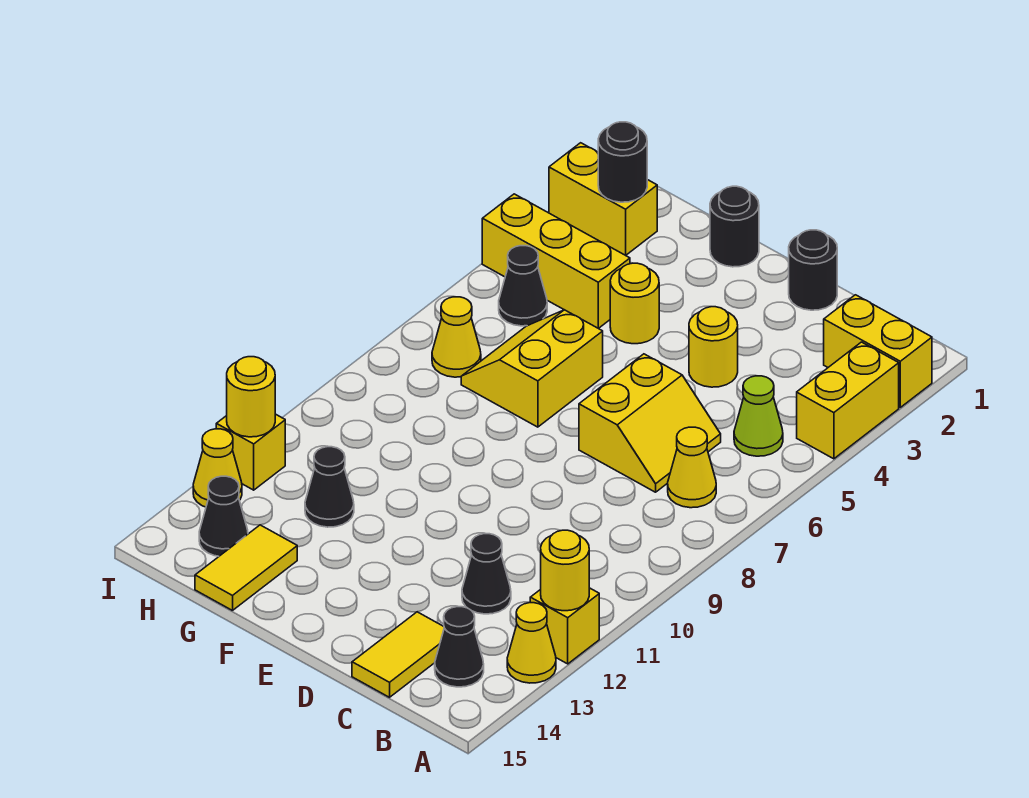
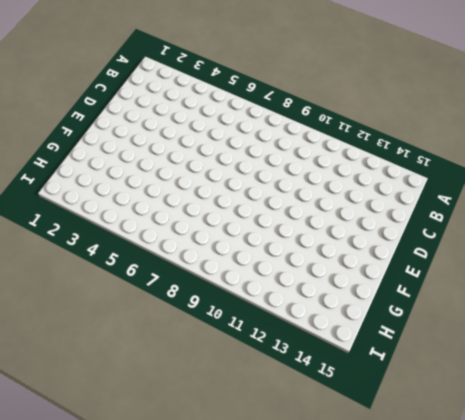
none -> yellow 1x2 brick [824,295,932,407]
none -> yellow 1x2 brick [797,342,899,459]
none -> yellow 1x1 brick [530,588,599,664]

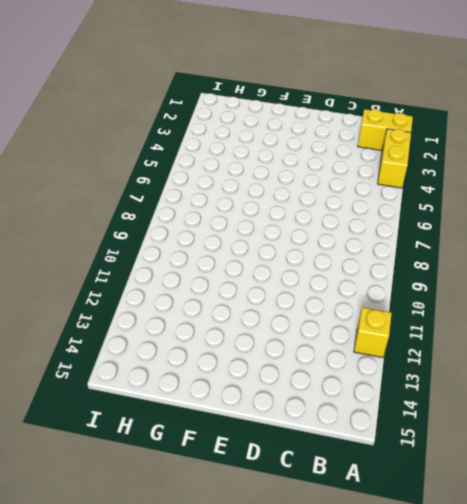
none -> yellow 1x1 cone [507,603,556,683]
none -> lime 1x1 cone [734,376,783,456]
none -> yellow 1x1 cone [668,427,716,508]

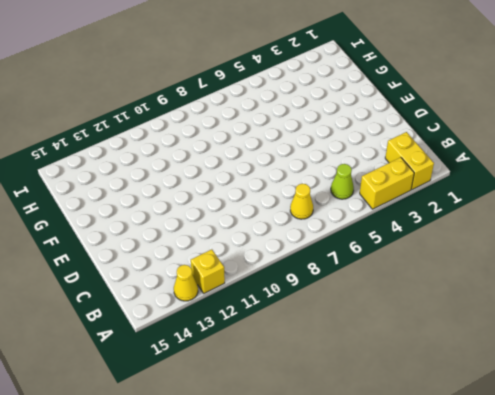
none -> black 1x1 cone [435,607,484,687]
none -> yellow 2x2 slope [579,354,721,492]
none -> black 1x1 cone [462,534,511,614]

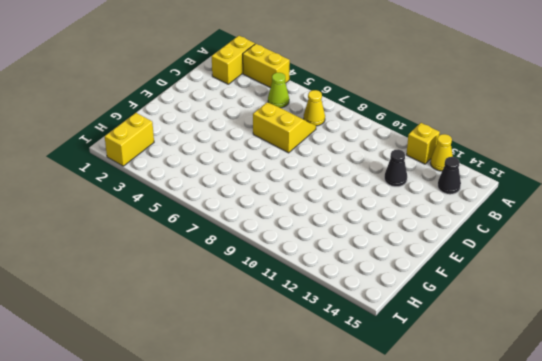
none -> yellow 1x2 tile [352,612,444,697]
none -> black 1x1 round brick [789,230,837,310]
none -> yellow 1x1 round brick [689,307,738,387]

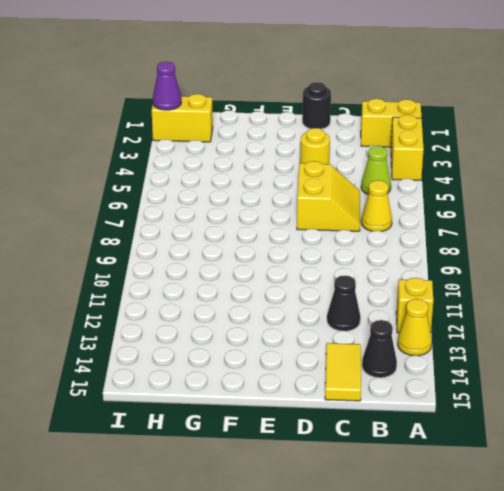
purple 1x1 cone [153,62,181,110] -> none
none -> black 1x1 round brick [710,186,759,267]
none -> yellow 1x1 round brick [610,263,659,344]
none -> yellow 2x2 slope [461,310,603,427]

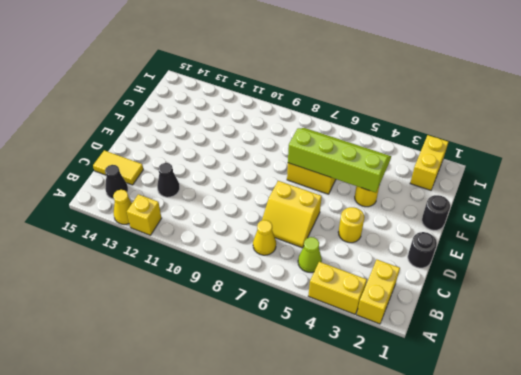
lime 2x4 slope [288,128,391,193] -> none
none -> yellow 1x3 brick [482,194,630,328]
none -> black 1x1 cone [305,447,354,527]
none -> yellow 1x2 tile [195,525,297,611]

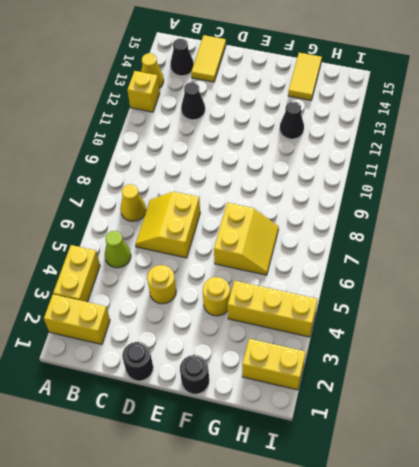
none -> black 1x1 cone [499,246,547,326]
none -> yellow 1x1 cone [432,297,481,377]
none -> black 1x1 cone [199,476,248,556]

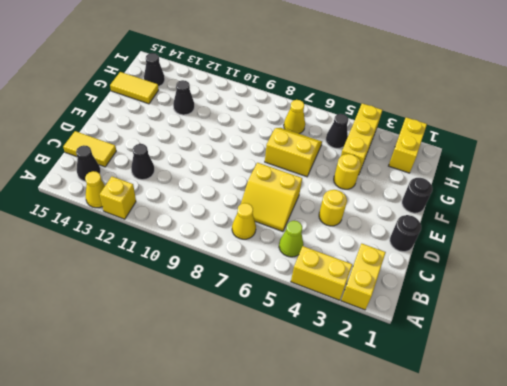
none -> yellow 1x1 brick [216,414,285,490]
none -> yellow 1x1 cone [193,429,242,507]
none -> yellow 1x1 round brick [541,530,589,611]

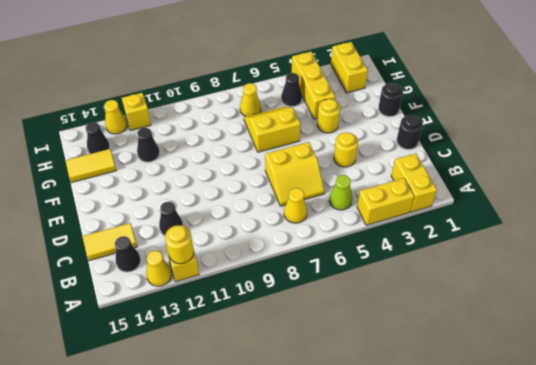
none -> black 1x1 round brick [598,122,647,202]
none -> yellow 1x1 round brick [227,357,275,437]

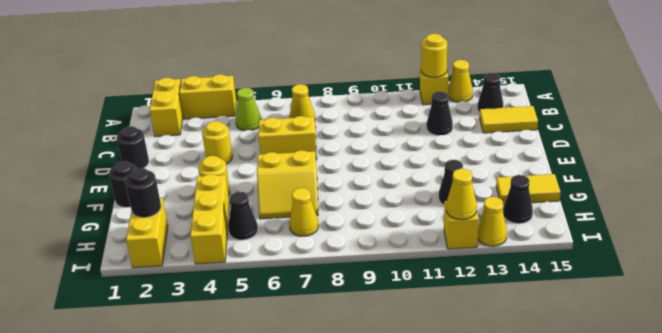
yellow 1x1 cone [446,169,477,220] -> yellow 1x1 round brick [227,357,275,437]

